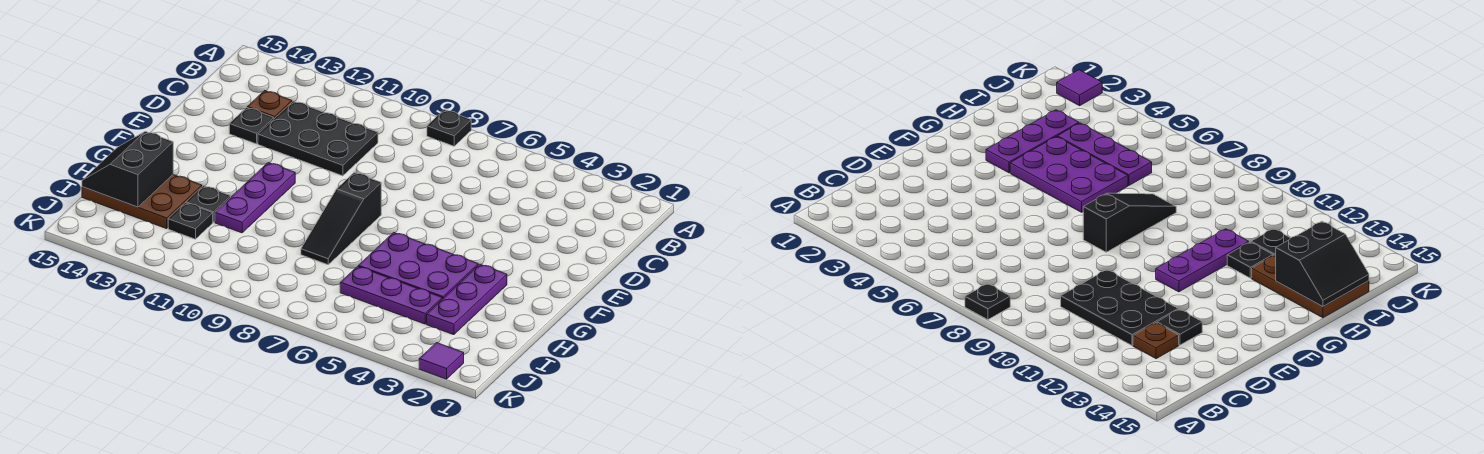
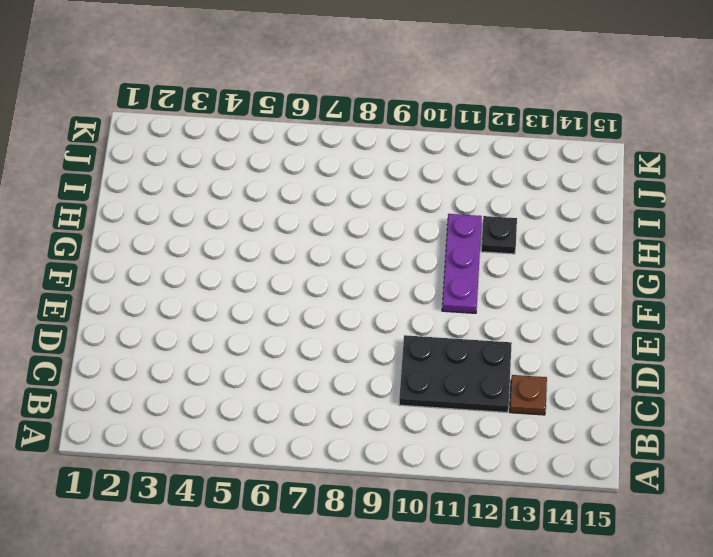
none -> black 1x1 plate [427,110,471,146]
none -> black 1x1 plate [229,107,274,144]
none -> black 1x3 slope [301,172,381,265]

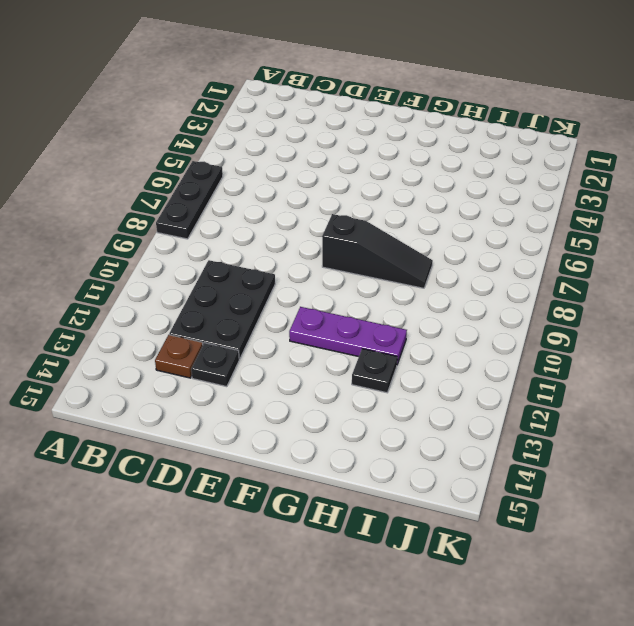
black 1x3 plate [156,161,223,239] -> black 1x1 plate [427,110,471,146]
none -> purple 1x3 plate [427,264,507,335]
none -> purple 2x3 plate [358,232,478,299]
none -> brown 2x3 plate [82,175,202,229]

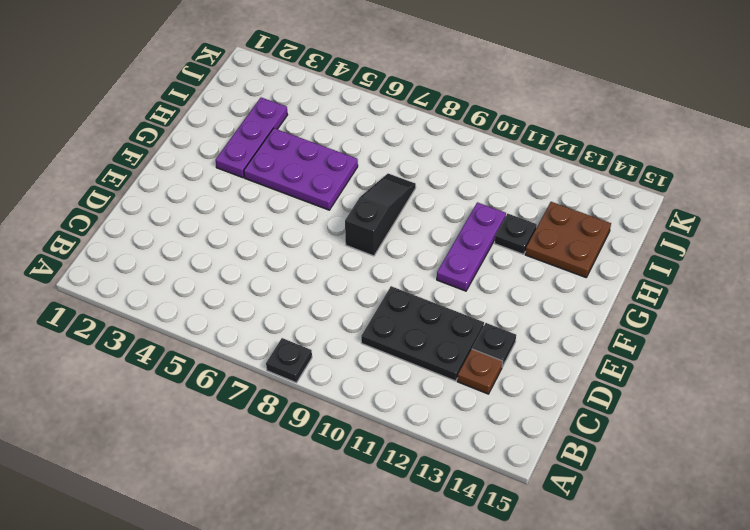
brown 2x2 plate [525,202,611,277] -> brown 2x3 plate [82,175,202,229]
none -> purple 1x3 plate [340,266,442,324]
none -> black 1x1 plate [168,203,213,239]
none -> purple 1x1 tile [419,343,464,379]

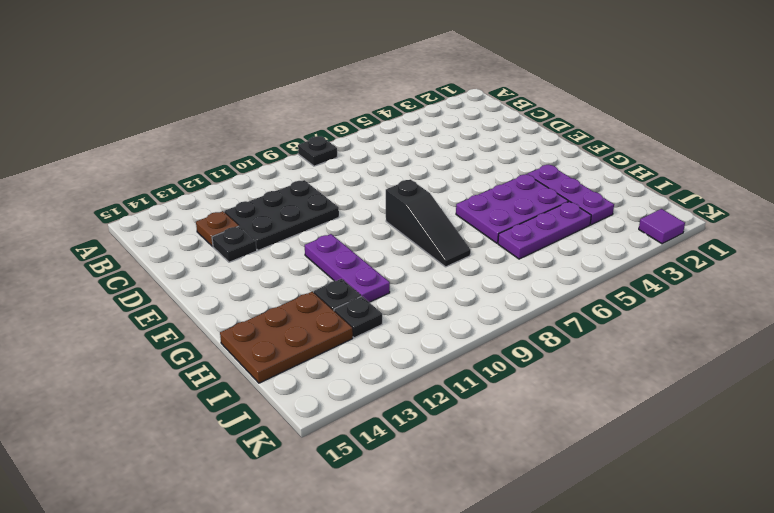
none -> black 2x2 slope [82,131,173,207]

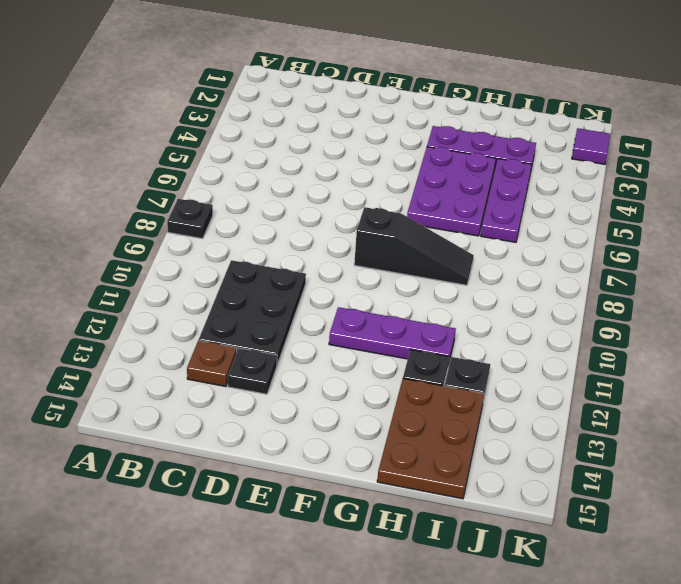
none -> black 2x2 slope [82,131,173,207]

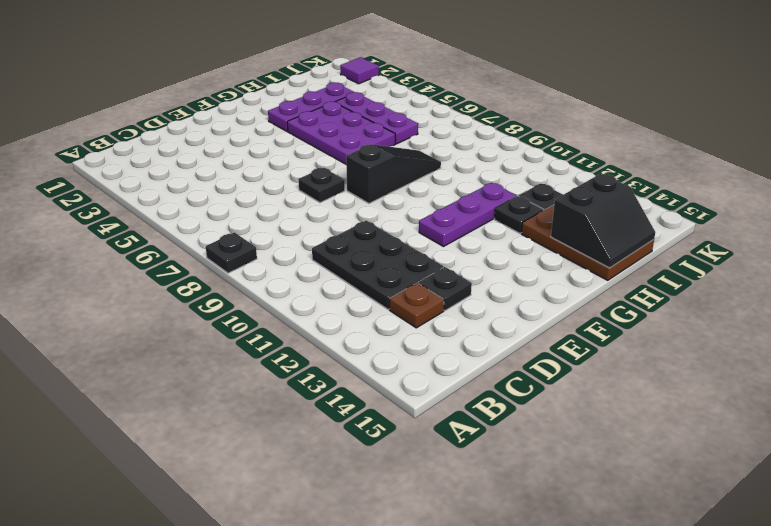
black 1x1 plate [298,168,345,203] -> none

